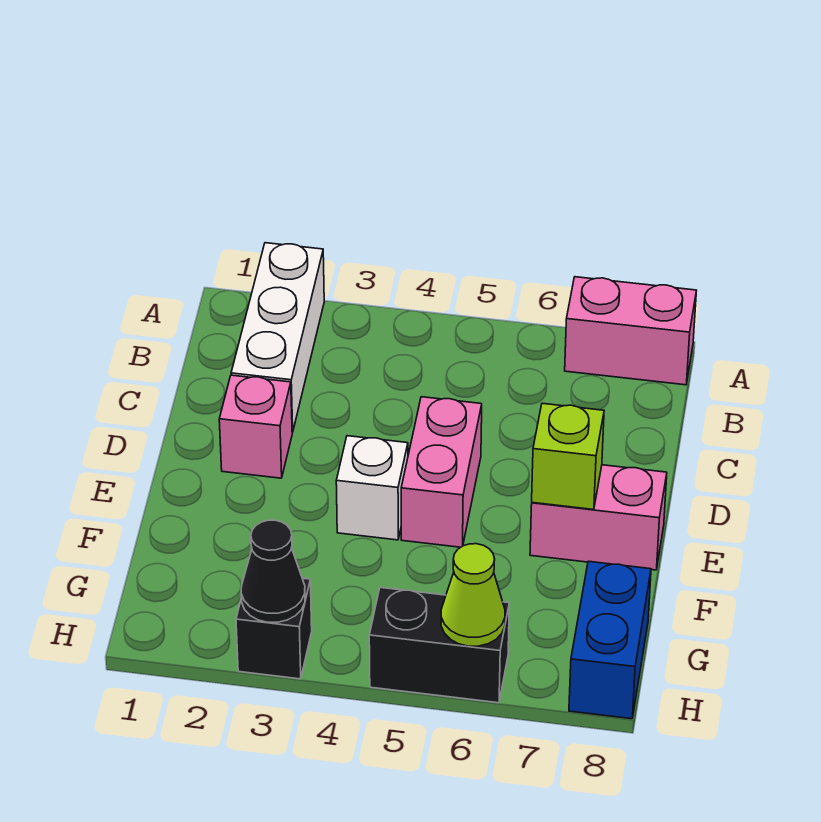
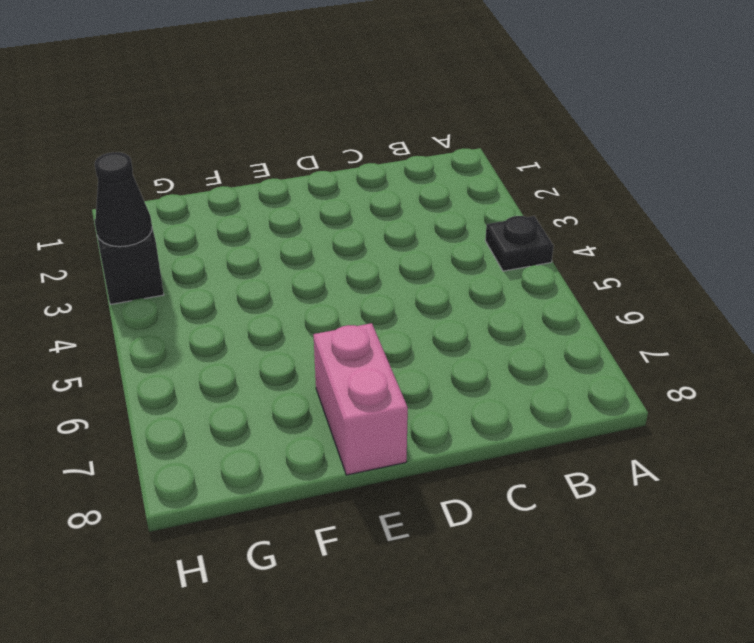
black 1x1 plate [485,216,554,271] -> none
none -> white 1x3 brick [231,243,324,432]
none -> pink 1x2 brick [565,277,697,385]
none -> pink 1x1 brick [219,375,292,478]

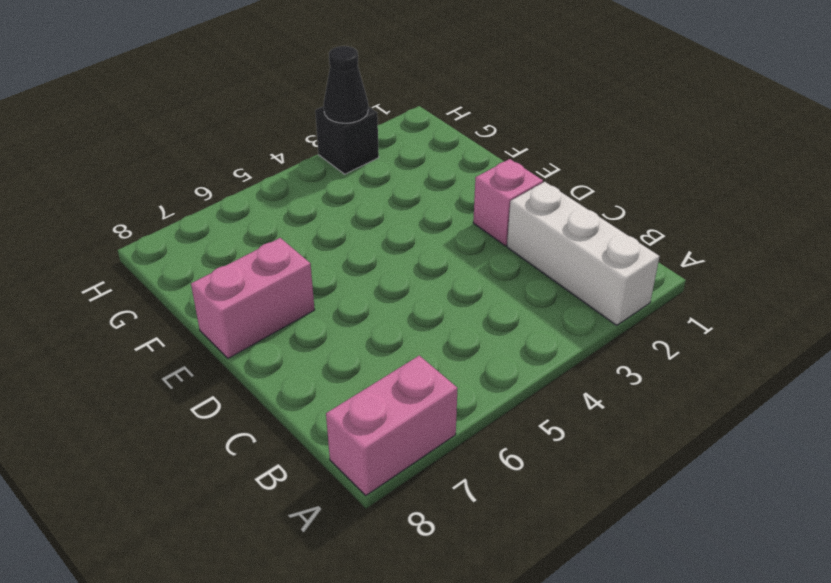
none -> pink 1x2 brick [401,397,482,547]
none -> white 1x1 brick [336,436,408,540]
none -> blue 1x2 brick [569,561,651,719]

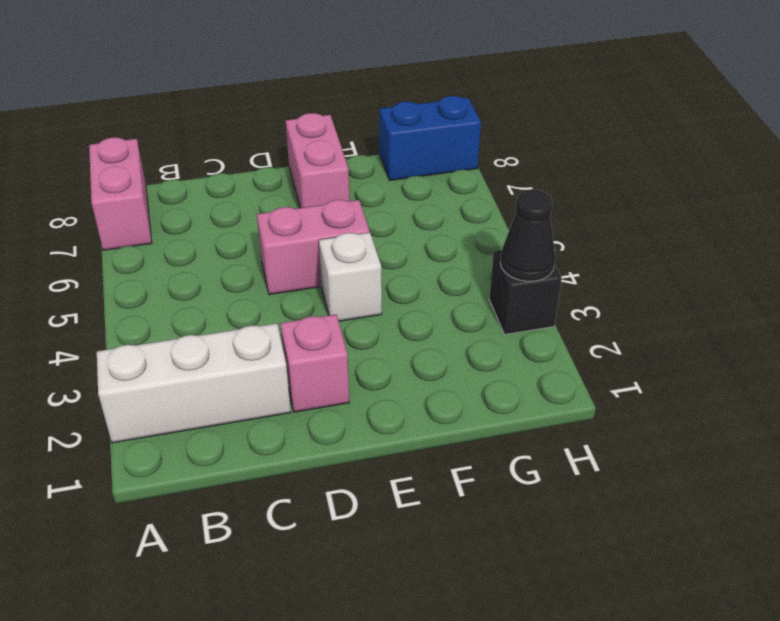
none -> black 1x2 brick [369,587,509,703]
none -> lime 1x1 brick [532,403,604,510]
none -> lime 1x1 cone [441,544,505,646]

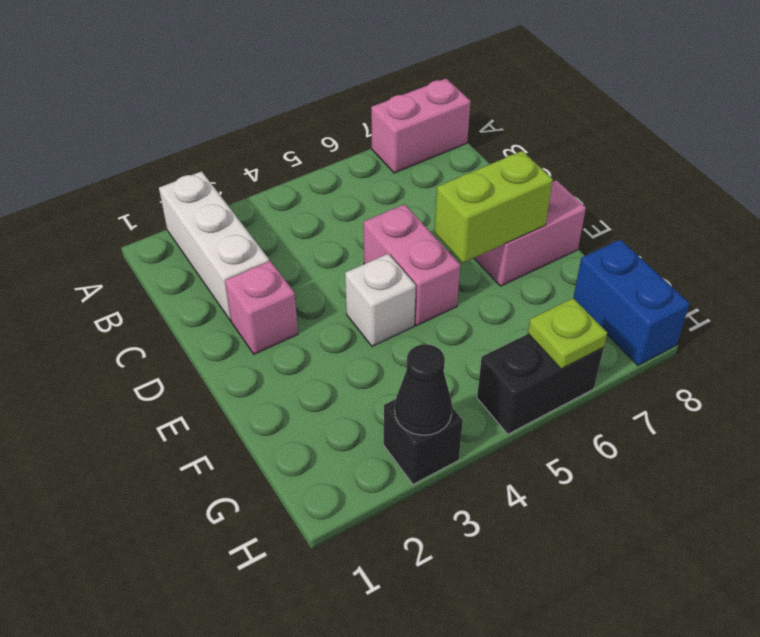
lime 1x2 brick [435,151,553,263] -> lime 1x1 brick [532,403,604,510]
lime 1x1 plate [528,298,607,369] -> lime 1x1 cone [441,544,505,646]

